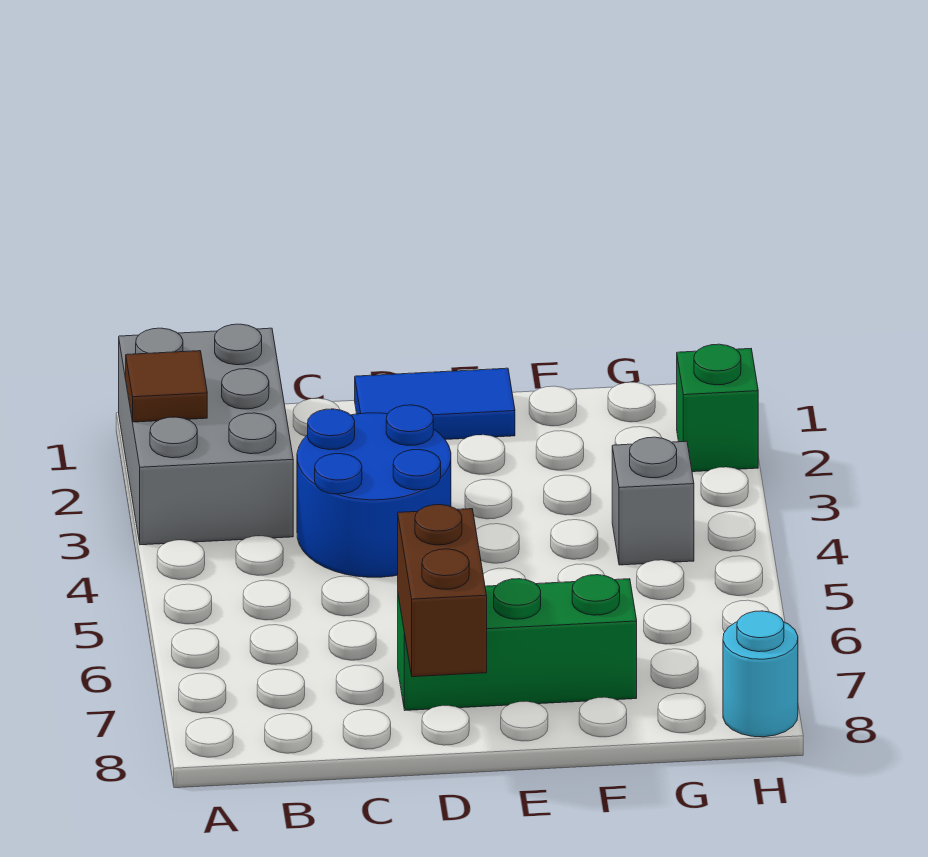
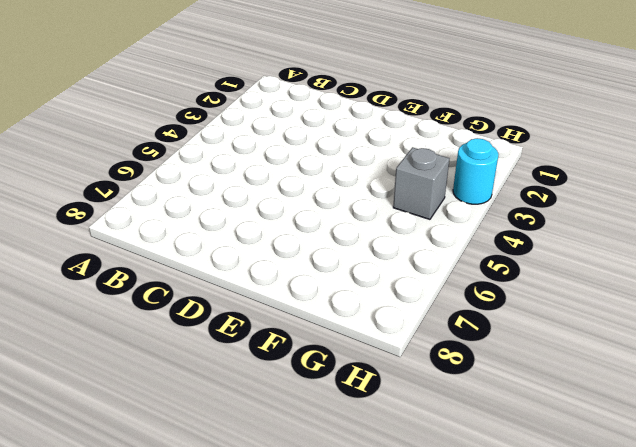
cyan 1x1 round brick [453,138,498,204] -> cyan 1x1 round brick moved to [723,611,798,737]
none -> grey 2x3 brick [119,324,293,545]
none -> blue 2x2 round brick [297,405,451,577]

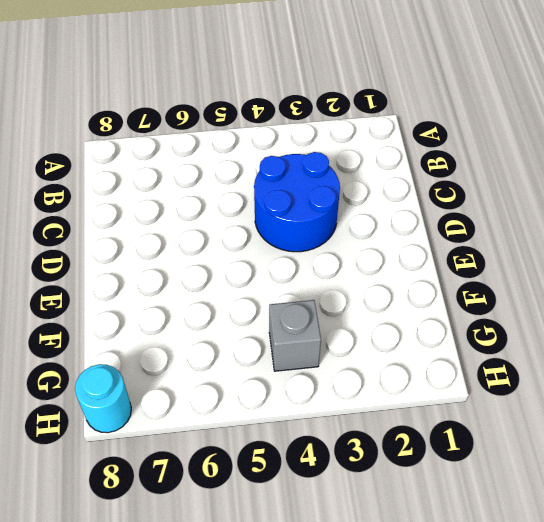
none -> grey 2x3 brick [119,324,293,545]
none -> blue 1x2 tile [355,368,515,440]

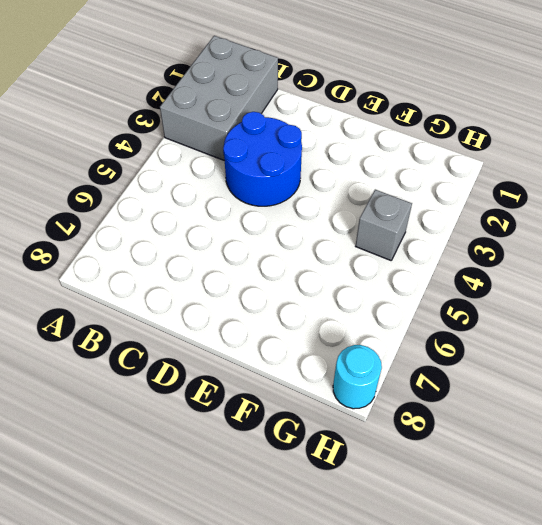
none -> blue 1x2 tile [355,368,515,440]
none -> green 1x3 brick [398,575,637,710]

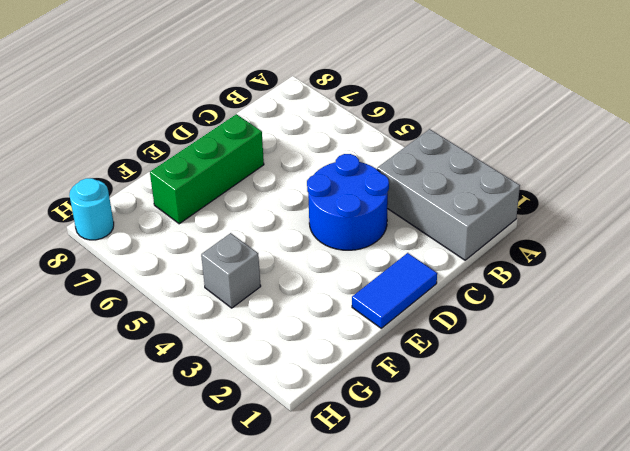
none -> green 1x1 brick [677,344,758,472]
none -> brown 1x1 tile [126,351,207,422]

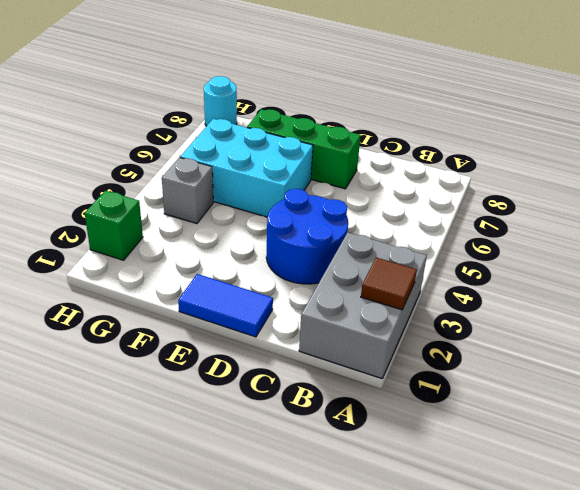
cyan 2x3 brick [180,119,313,217] -> none
none -> brown 1x2 brick [398,505,487,677]

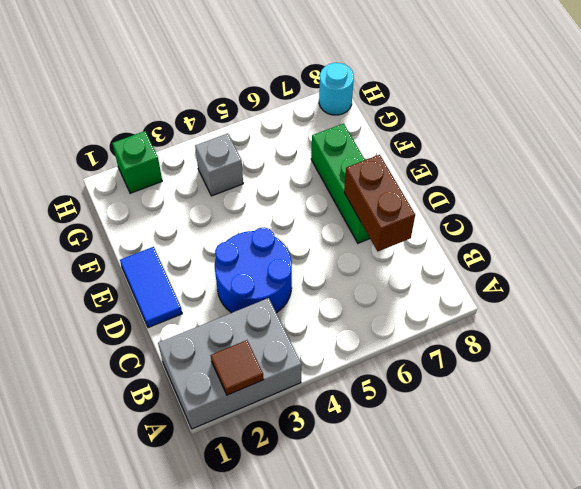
brown 1x2 brick [344,155,415,251] -> brown 1x2 brick turned to [398,505,487,677]

